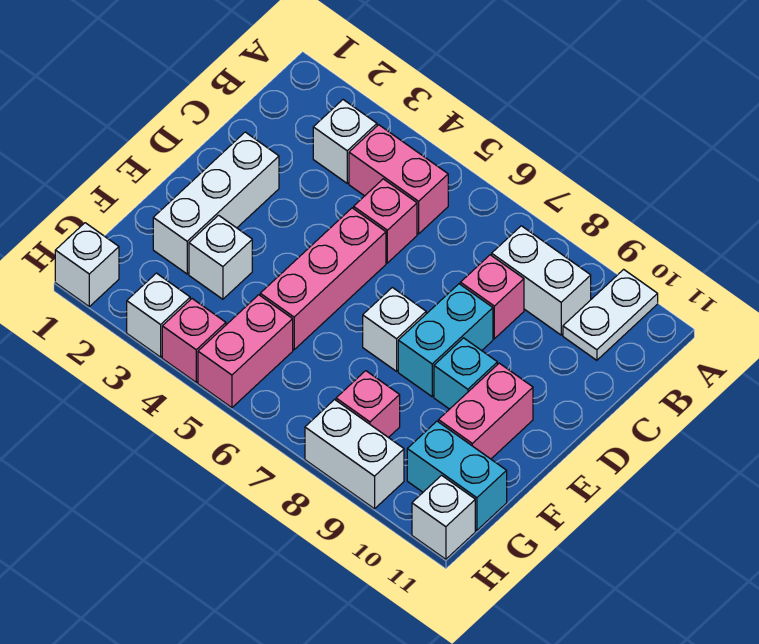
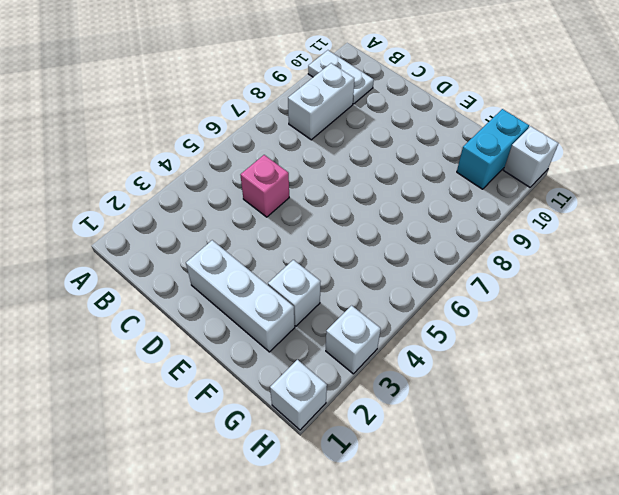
none -> white 1x1 brick [313,100,377,183]
none -> pink 1x2 brick [349,125,448,234]
none -> pink 1x1 brick [460,255,524,339]

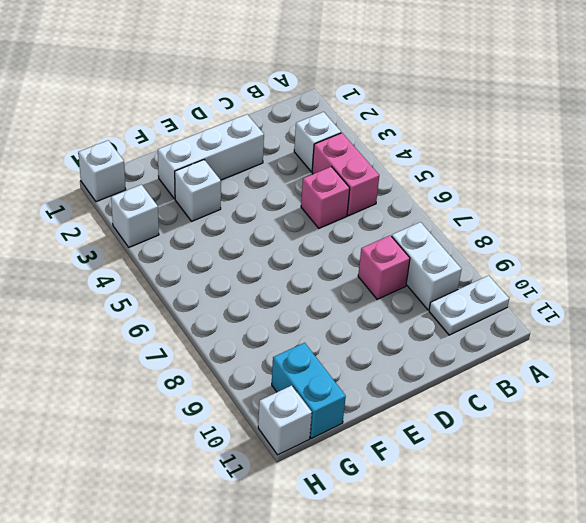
none -> pink 1x3 brick [260,208,386,350]
none -> cyan 1x2 brick [398,284,493,397]
none -> white 1x1 brick [363,287,426,371]

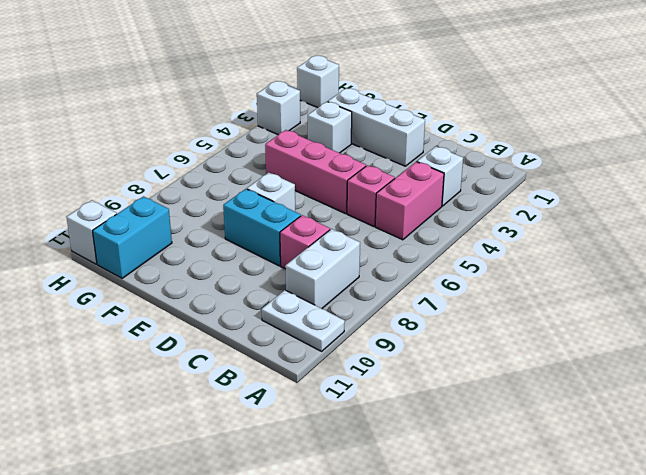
none -> cyan 1x1 brick [434,338,497,409]
none -> pink 1x2 brick [438,363,533,459]
none -> pink 1x2 brick [198,295,293,408]

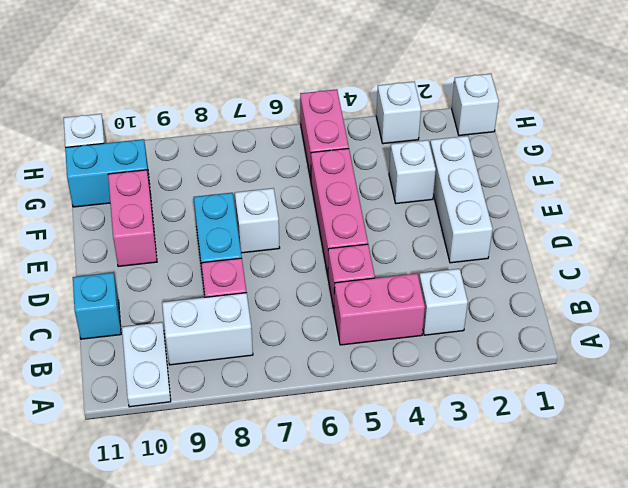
cyan 1x1 brick [73,273,121,339] -> cyan 1x1 brick moved to [434,338,497,409]
none -> pink 1x1 brick [336,371,400,438]
none -> pink 1x1 brick [162,299,226,382]
none -> white 1x2 brick [305,400,404,509]

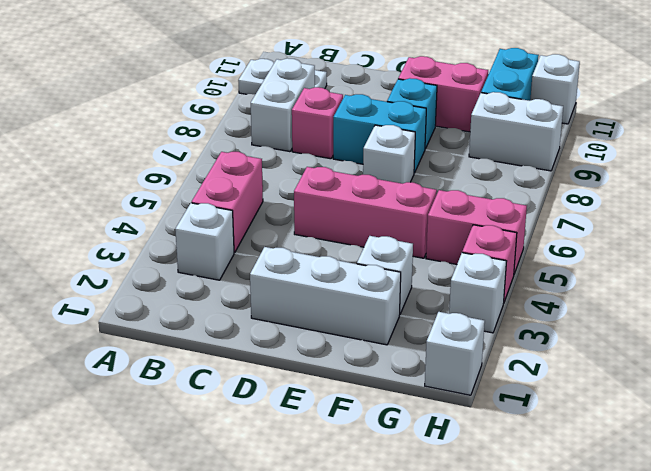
white 1x2 brick [469,92,563,171] -> white 1x2 brick turned to [305,400,404,509]
none -> pink 1x1 brick [354,179,417,263]
none -> pink 1x1 brick [336,371,400,438]

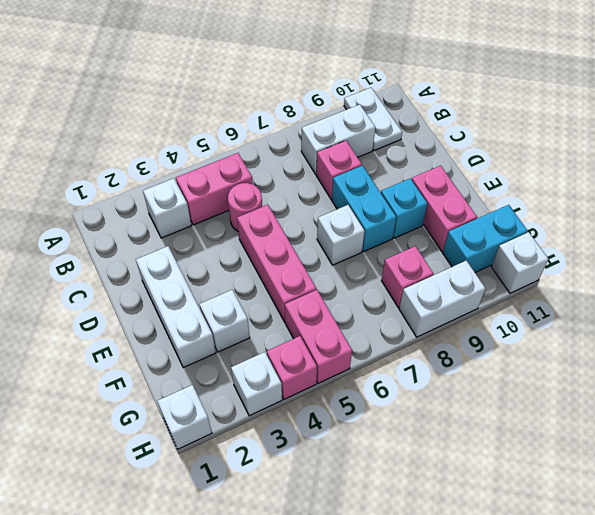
pink 1x1 round brick [228,183,262,232] -> pink 1x1 brick [354,179,417,263]

